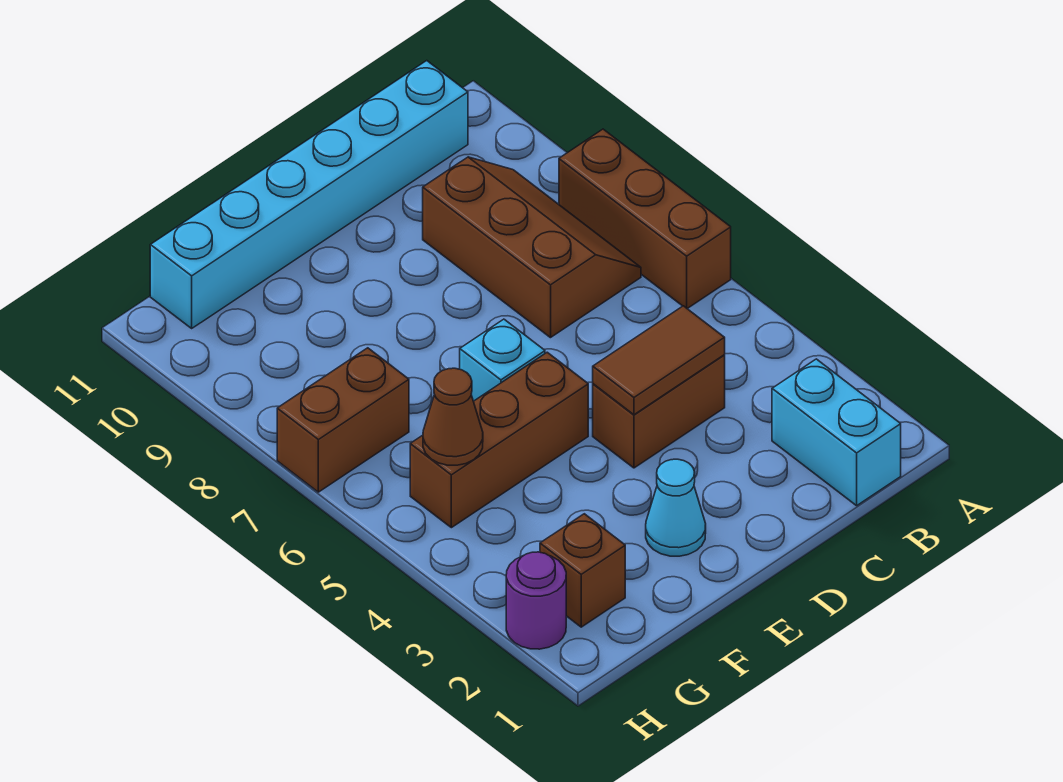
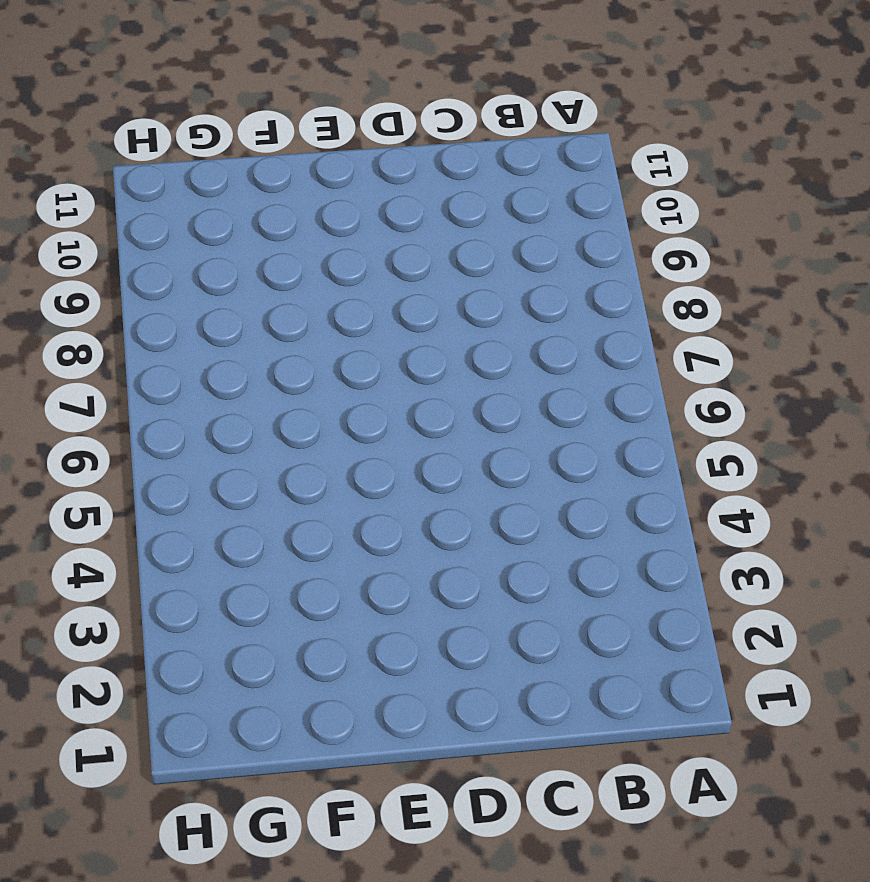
none -> brown 1x3 brick [559,129,731,309]
none -> cyan 1x2 brick [772,359,901,506]
none -> brown 2x3 slope [423,157,641,338]

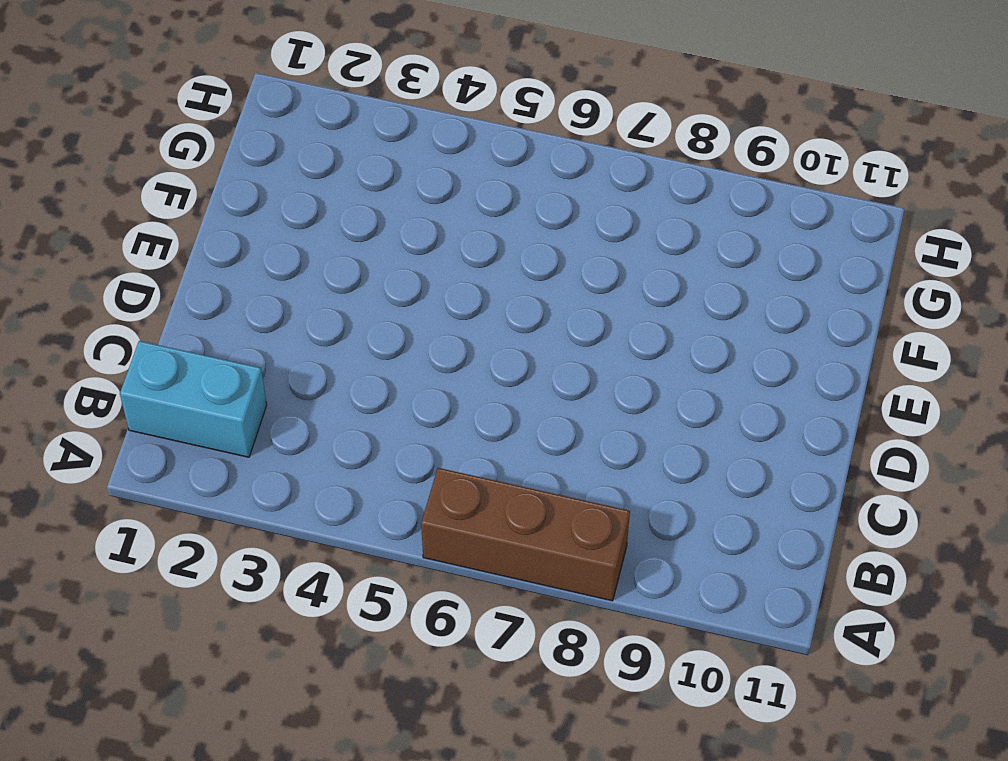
none -> brown 2x3 slope [423,157,641,338]
none -> cyan 1x6 brick [150,61,468,328]
none -> brown 1x2 brick [593,355,725,468]

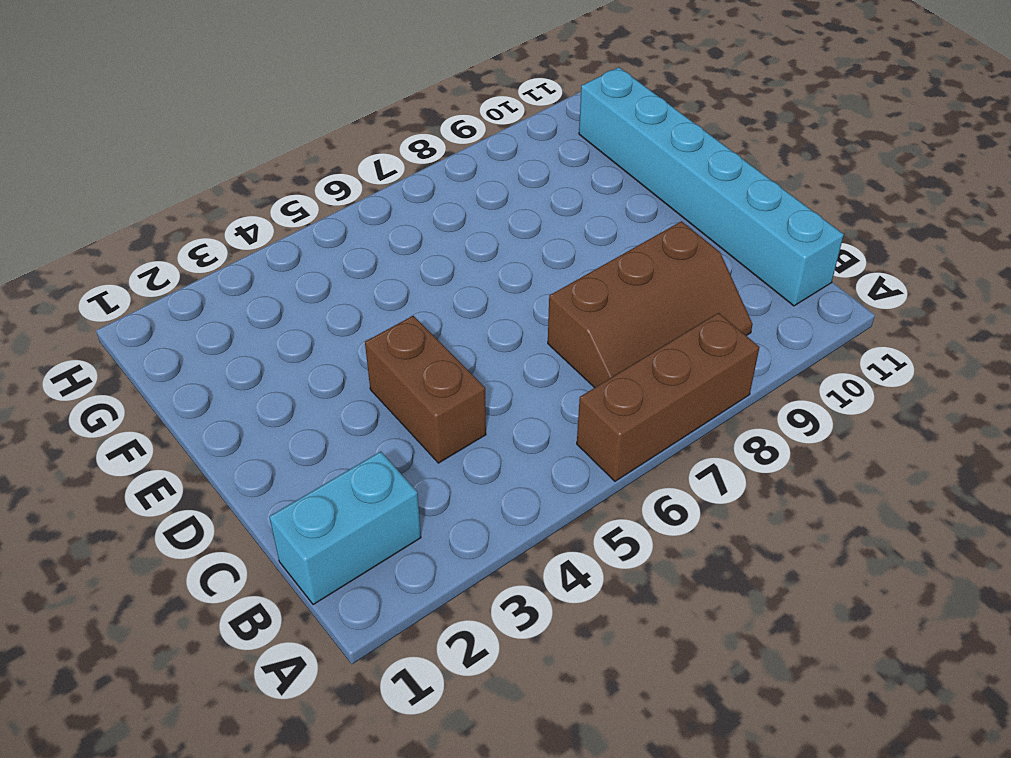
none -> cyan 1x1 cone [646,459,706,556]
none -> brown 1x3 brick [410,352,588,528]
none -> cyan 1x1 brick [460,319,545,401]

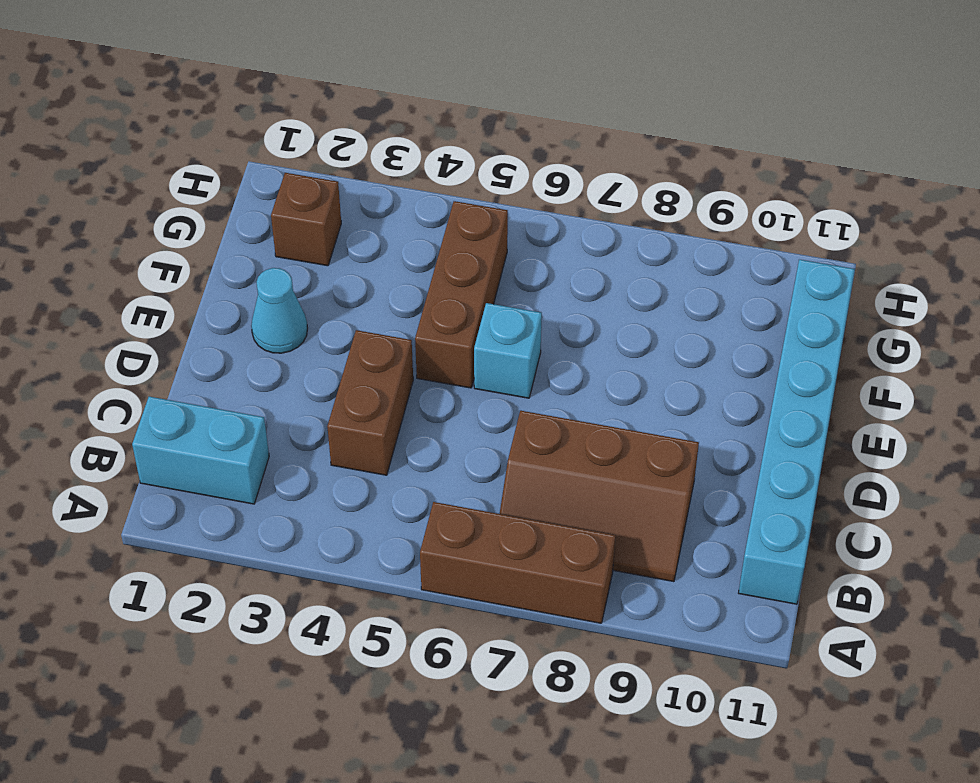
none -> brown 1x2 brick [277,348,409,492]
none -> purple 1x1 round brick [506,552,566,649]
none -> brown 1x2 tile [593,306,725,415]

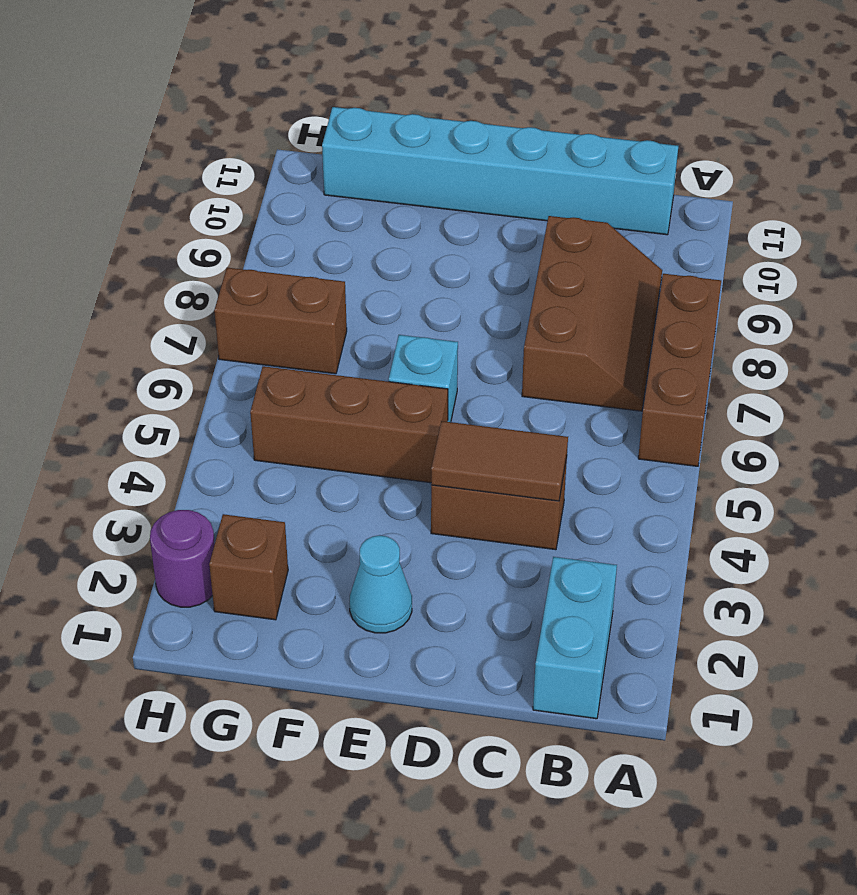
none -> brown 1x1 cone [423,368,483,465]

